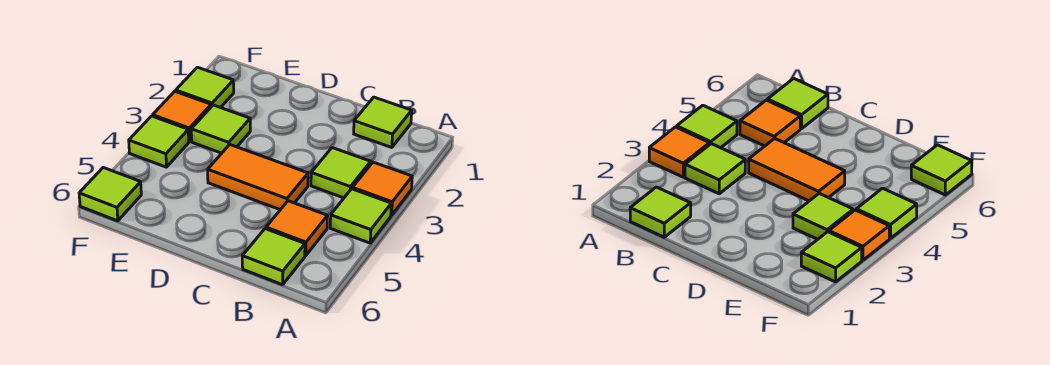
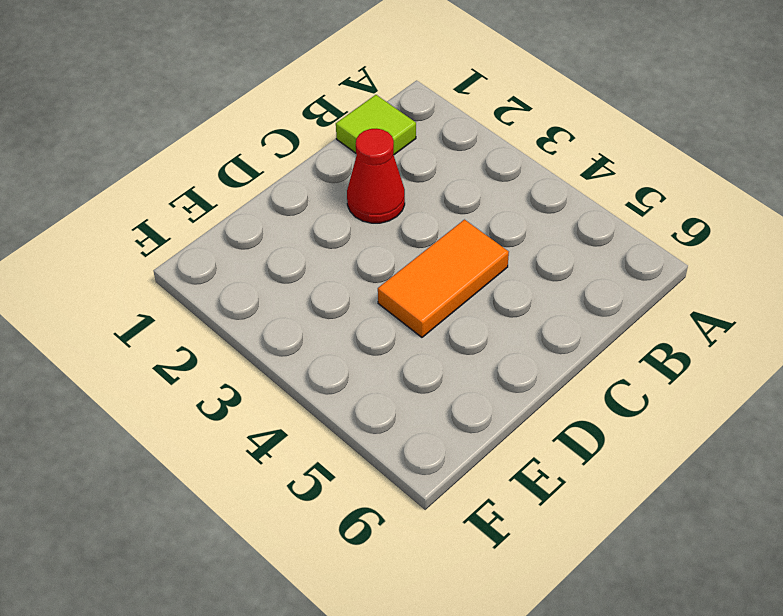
red 1x1 cone [347,128,405,223] -> none
none -> orange 1x1 tile [352,162,412,215]
none -> lime 1x1 tile [330,189,391,243]
none -> lime 1x1 tile [311,148,371,198]

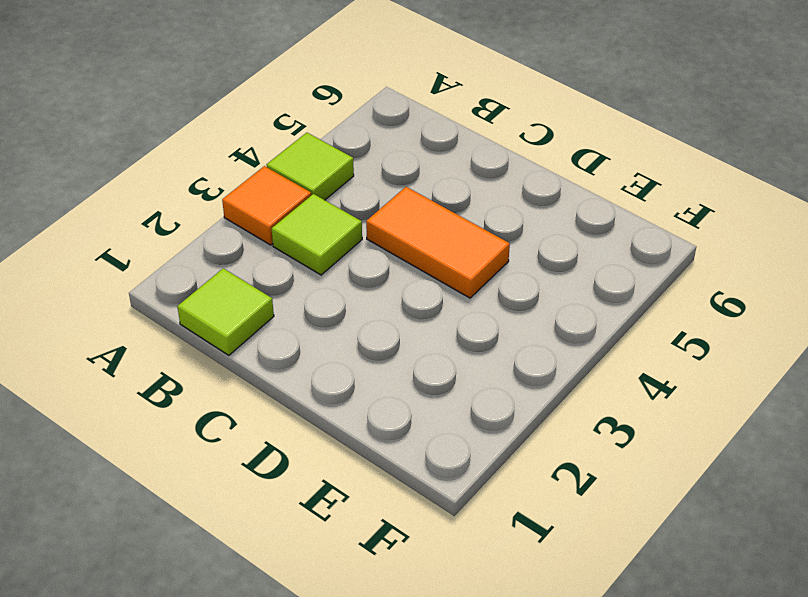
none -> orange 1x1 tile [266,201,328,256]
none -> lime 1x1 tile [242,229,305,285]
none -> lime 1x1 tile [191,105,250,153]

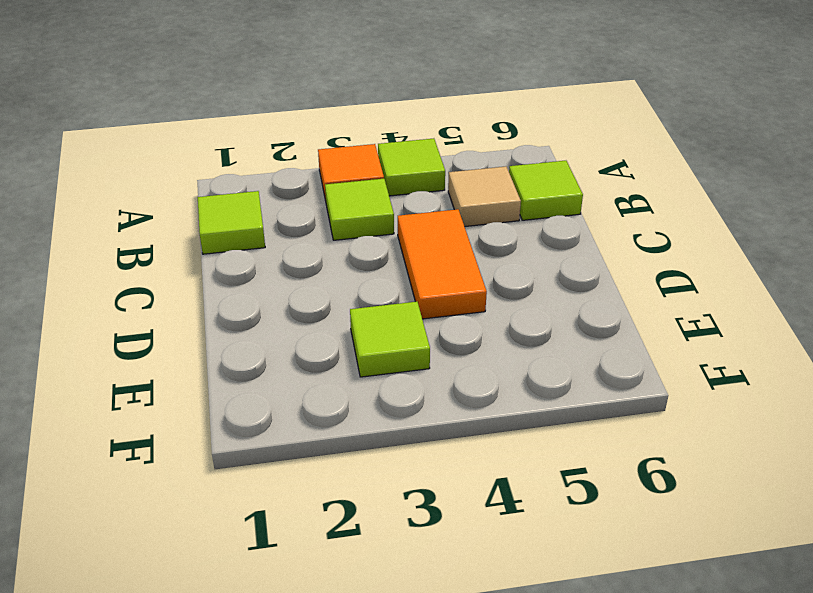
tan 1x1 tile [448,166,521,227] -> orange 1x1 tile [266,201,328,256]
none -> lime 1x1 tile [176,67,234,108]
none -> orange 1x1 tile [153,91,211,141]
none -> lime 1x1 tile [129,116,189,167]

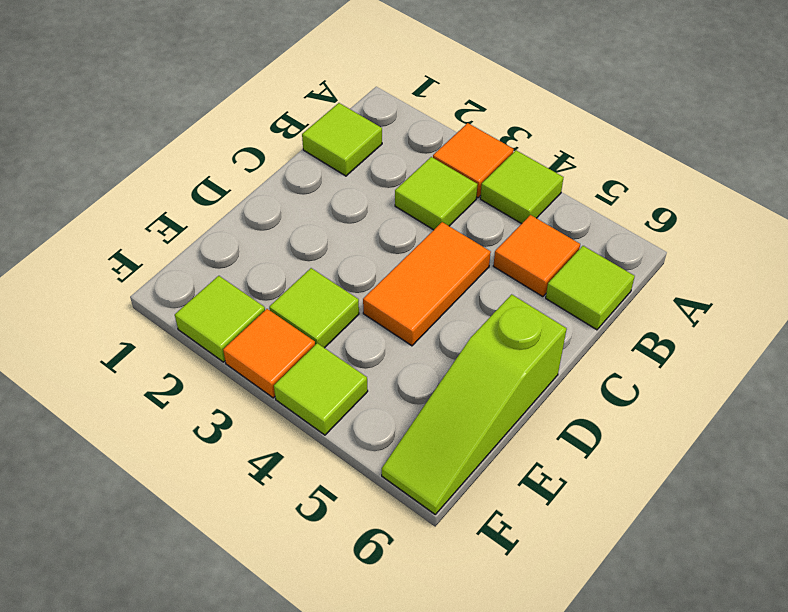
lime 1x3 slope [382,294,567,514] -> lime 1x1 tile [79,168,141,221]

